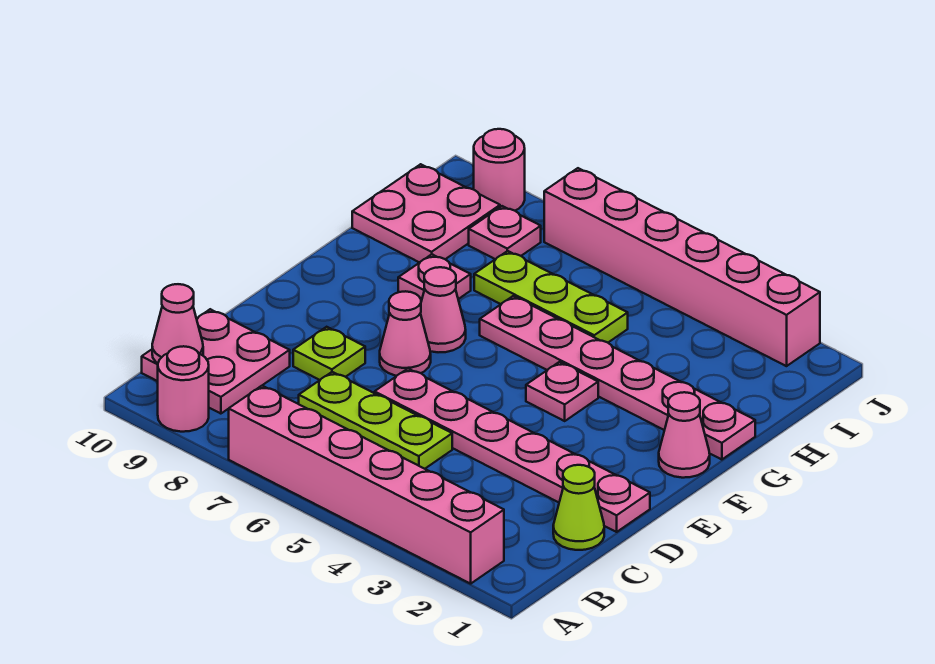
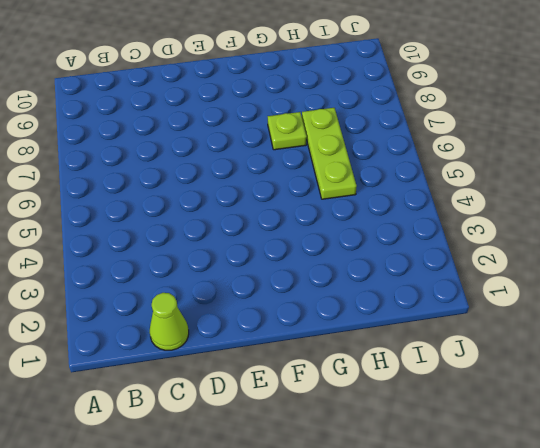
lime 1x1 plate [268,112,307,150] -> lime 1x1 plate moved to [293,327,365,380]
none -> pink 1x6 brick [229,386,504,584]
none -> pink 1x1 round brick [158,346,209,432]
none -> pink 2x2 plate [142,309,290,414]

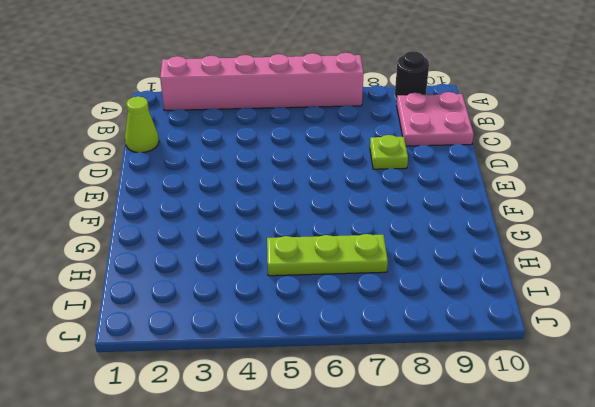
black 1x1 round brick [395,51,429,99] -> pink 1x1 round brick [158,346,209,432]
none -> lime 1x3 plate [299,372,452,469]
none -> pink 1x6 plate [375,369,650,532]
none -> pink 1x1 cone [380,291,431,376]

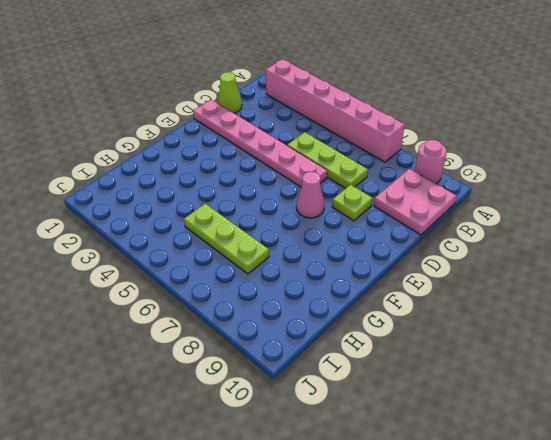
none -> pink 1x1 cone [659,392,710,478]
none -> pink 1x1 plate [526,362,598,421]
none -> pink 1x1 cone [421,267,466,352]

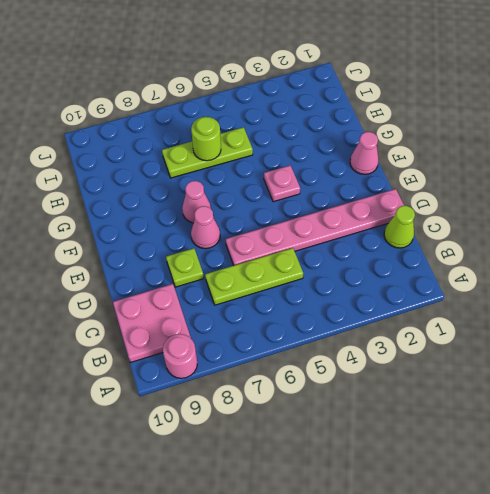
lime 1x1 round brick [191,117,221,161] -> none
none -> pink 1x6 brick [229,386,504,584]
none -> pink 1x6 plate [480,296,755,460]
none -> pink 1x1 plate [398,254,471,301]

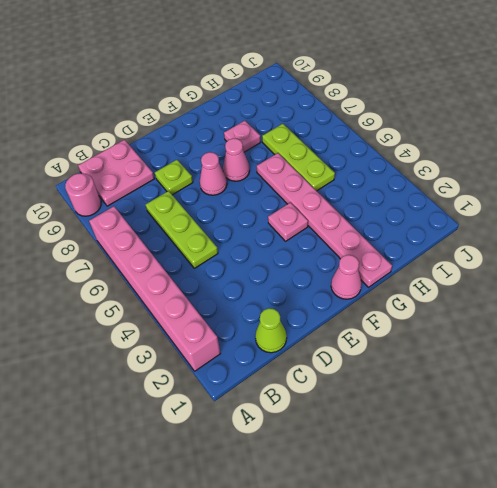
none -> pink 1x6 plate [375,369,650,532]
none -> pink 2x2 plate [352,164,500,263]
none -> pink 1x1 plate [469,206,541,259]

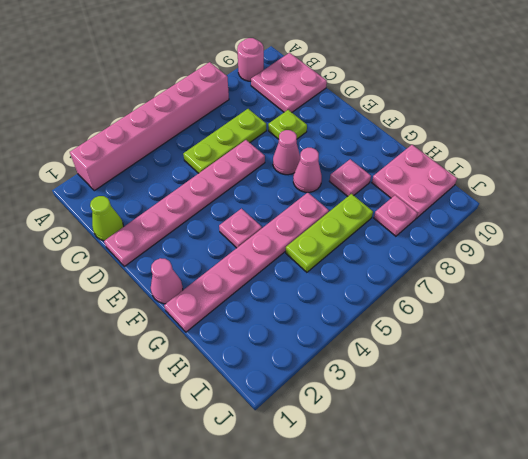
none -> pink 1x6 brick [544,168,820,366]
none -> pink 1x1 round brick [474,129,525,211]
none -> pink 1x1 cone [152,284,203,363]

